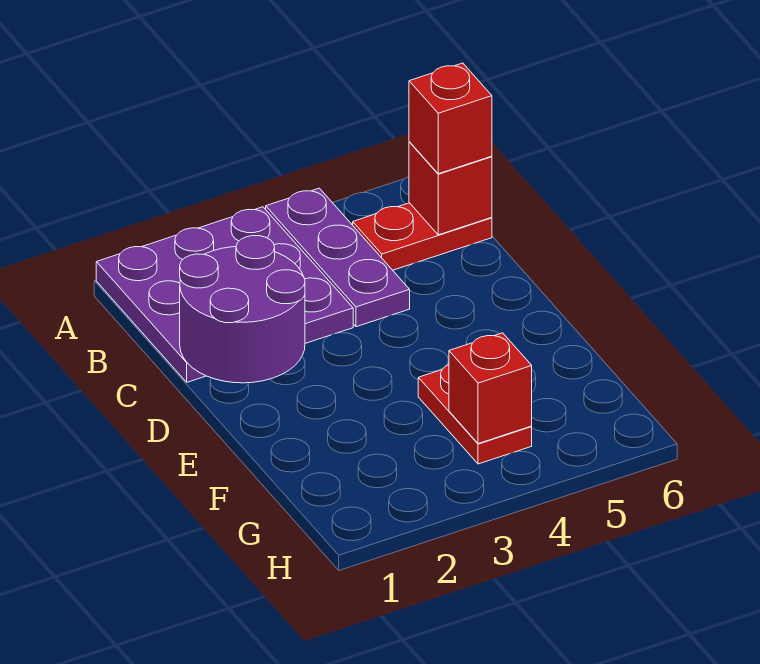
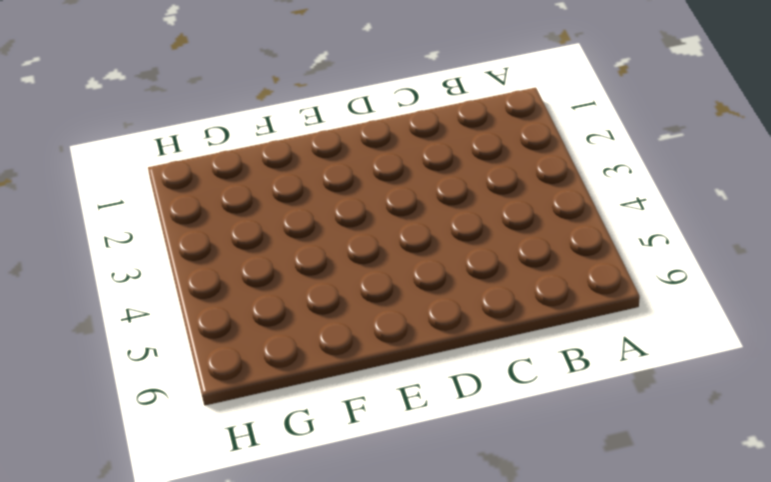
none -> purple 3x3 plate [96,207,353,382]
none -> purple 1x3 plate [266,188,410,327]

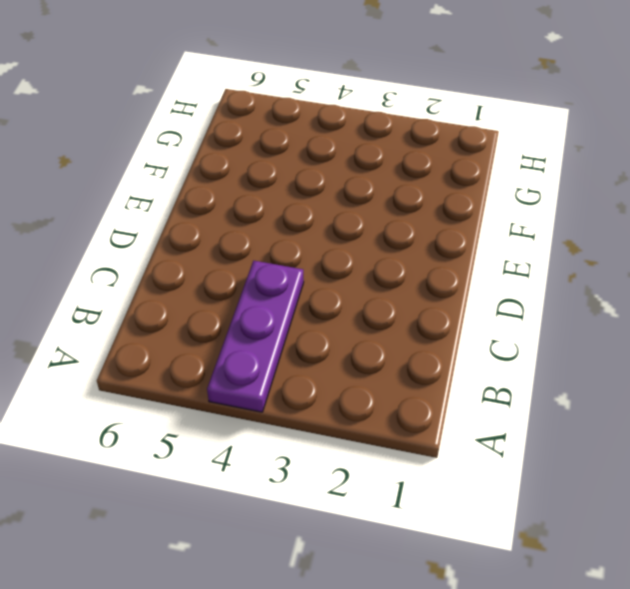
none -> purple 3x3 plate [96,207,353,382]
none -> red 1x2 plate [353,203,492,270]

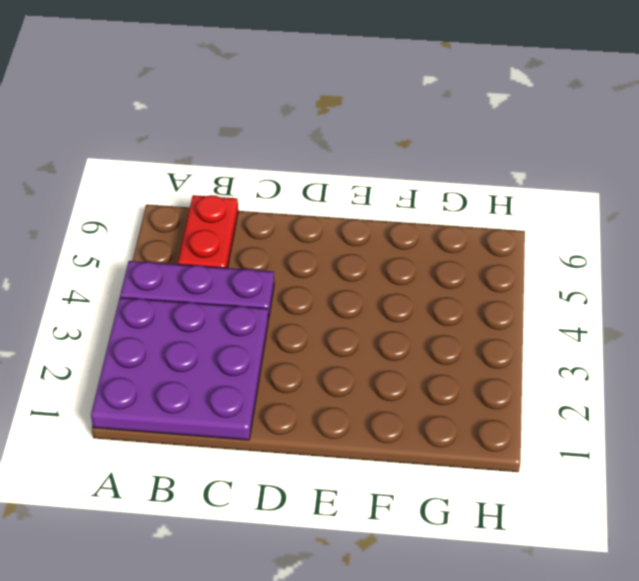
none -> red 1x2 plate [418,365,532,464]
none -> red 1x1 brick [409,142,492,235]

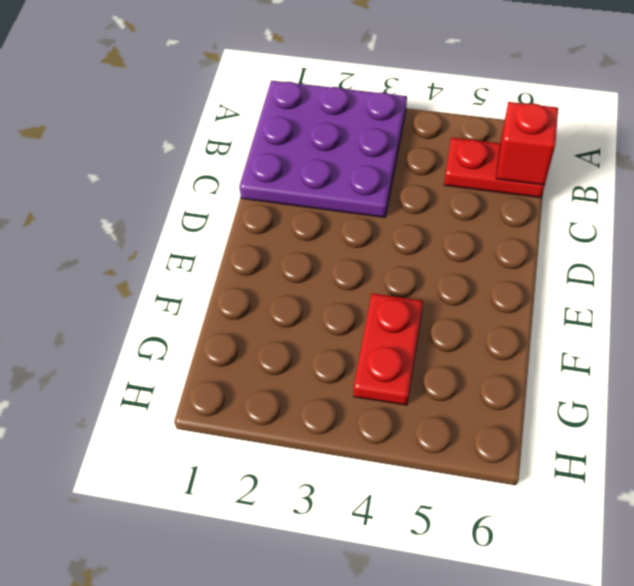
none -> purple 1x3 plate [266,188,410,327]
none -> purple 2x2 round brick [180,236,305,383]

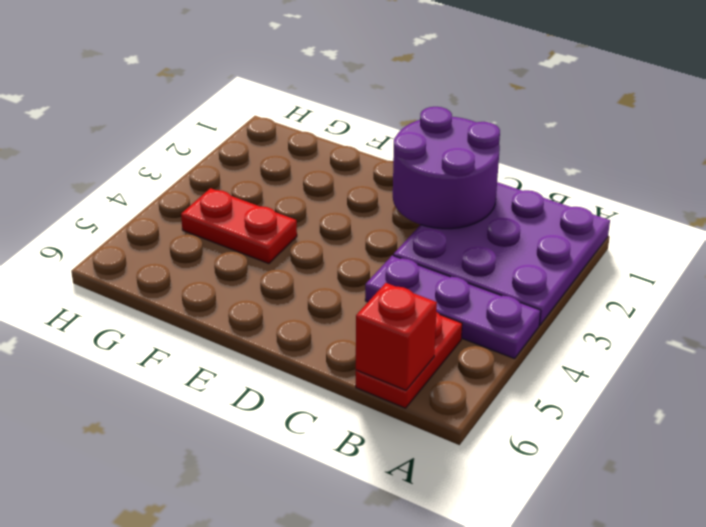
none -> red 1x1 brick [449,333,532,444]
none -> red 1x1 brick [409,63,492,174]

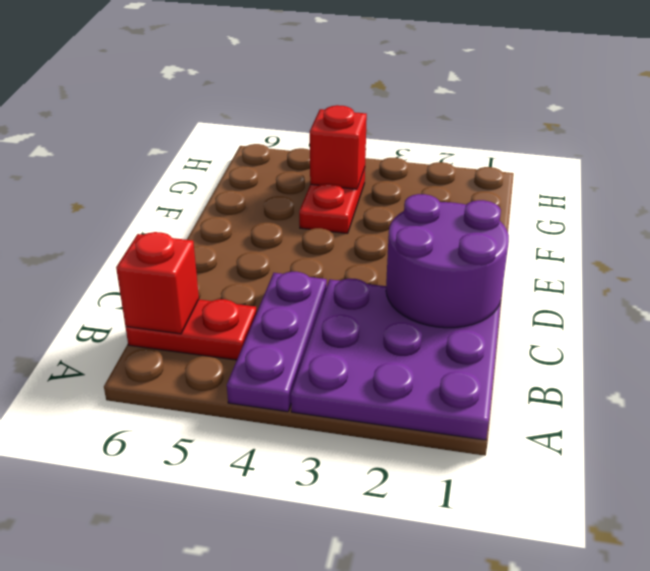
none -> red 1x1 brick [409,63,492,174]

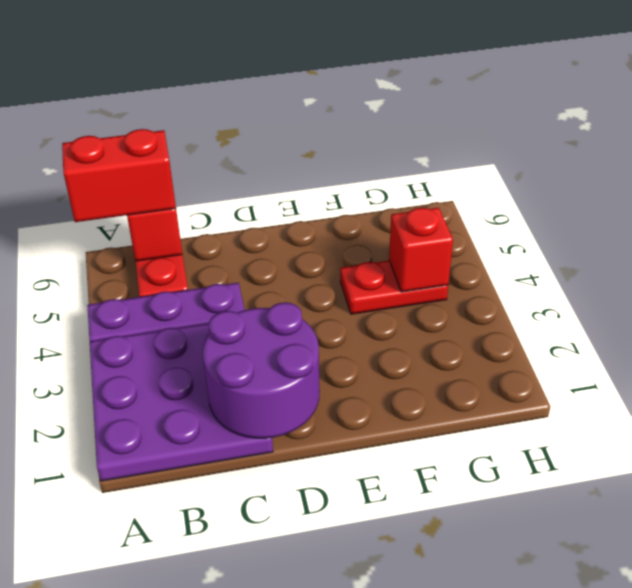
red 1x2 brick [62,129,176,222] -> red 1x1 brick [409,63,492,174]

